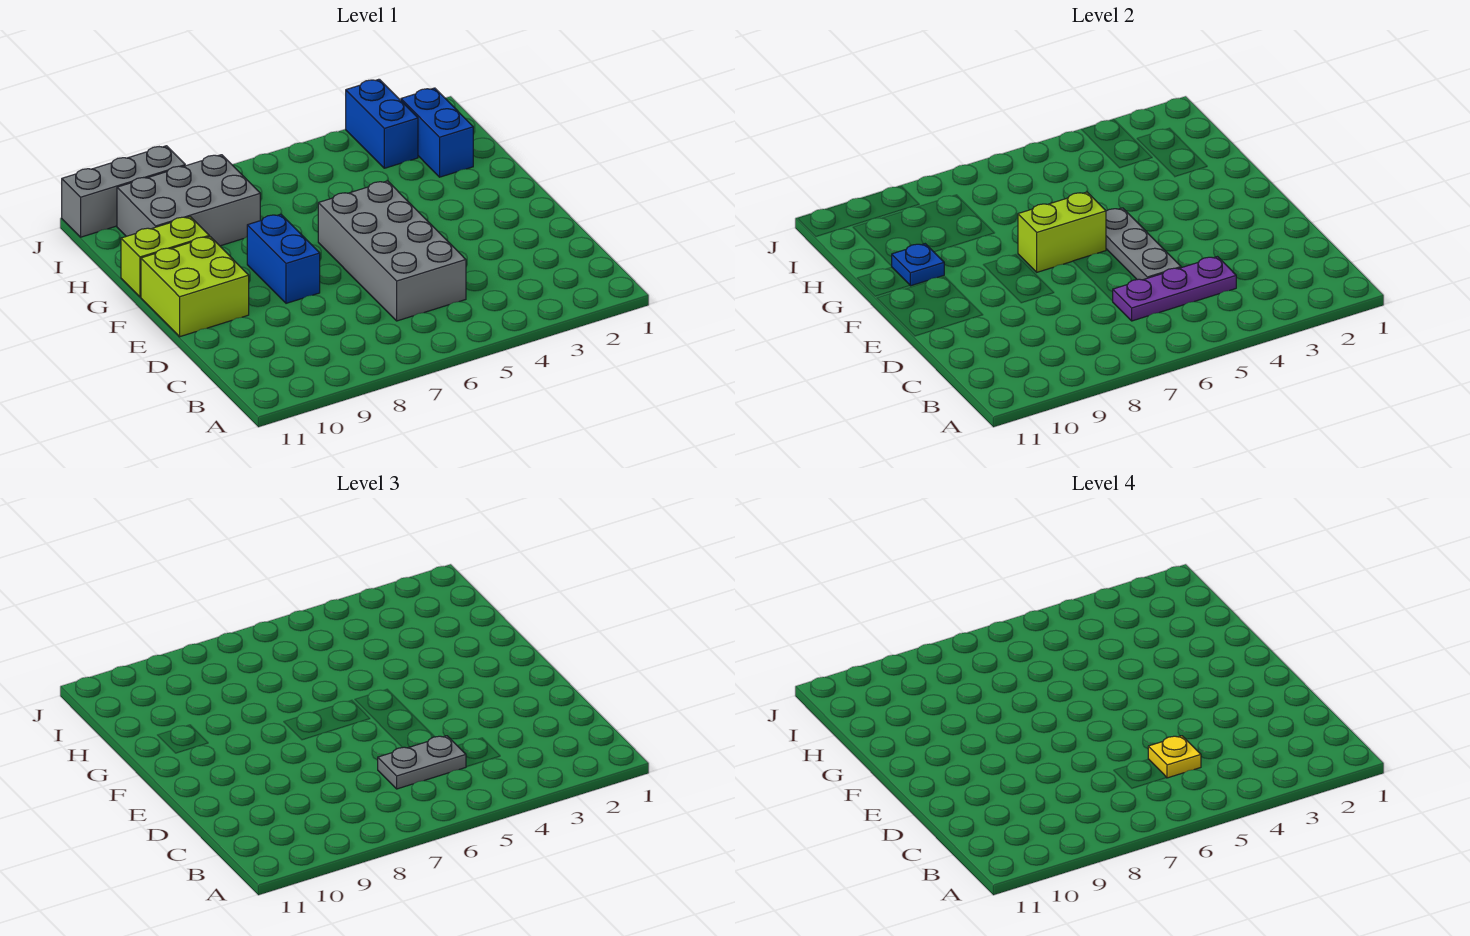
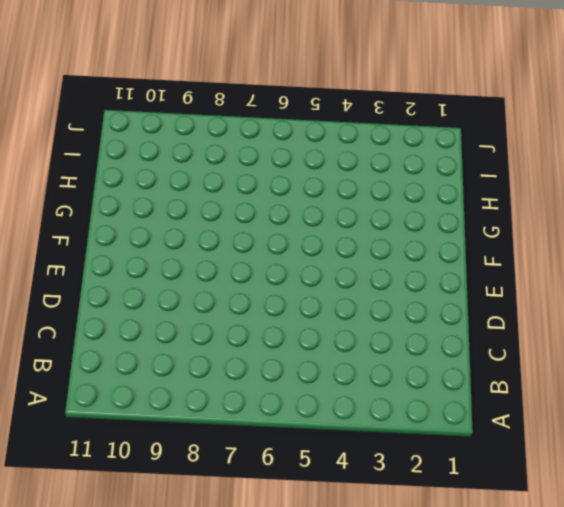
none -> grey 2x4 brick [318,181,466,321]
none -> blue 1x2 brick [247,214,320,303]
none -> lime 2x2 brick [141,236,249,337]

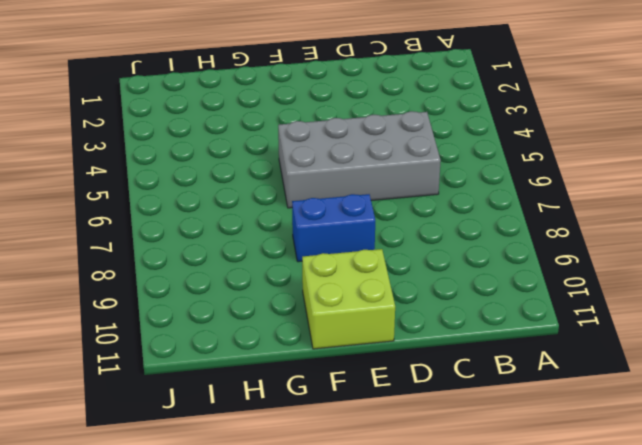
none -> lime 1x2 brick [121,217,209,297]
none -> blue 1x2 brick [401,88,473,177]
none -> grey 2x3 brick [117,155,260,246]

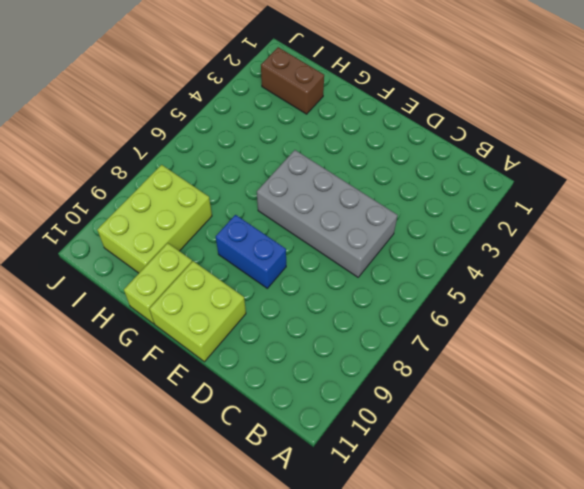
brown 1x2 brick [261,47,324,114] -> blue 1x2 brick [401,88,473,177]
lime 2x3 brick [97,165,212,273] -> grey 2x3 brick [117,155,260,246]
none -> blue 1x2 brick [346,79,418,168]
none -> grey 1x3 brick [62,146,185,237]
none -> purple 1x3 plate [1113,257,1236,321]

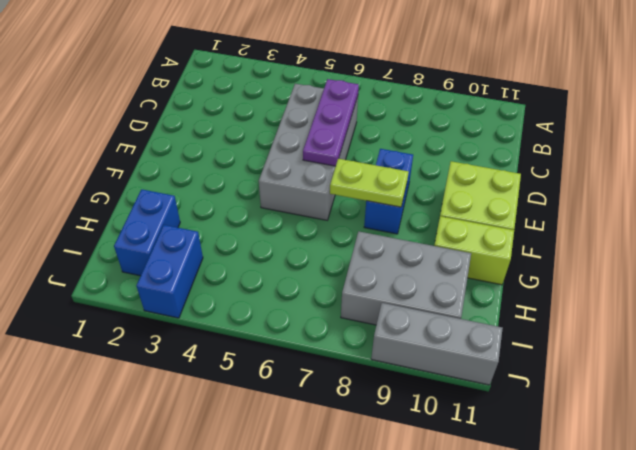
purple 1x3 plate [303,79,359,166] -> purple 1x3 plate turned to [1113,257,1236,321]
lime 1x2 plate [330,159,409,207] -> lime 1x2 brick [1018,192,1106,272]
none -> grey 1x3 plate [1106,208,1181,280]
none -> blue 1x1 plate [892,244,944,286]
none -> grey 1x2 plate [378,736,466,789]

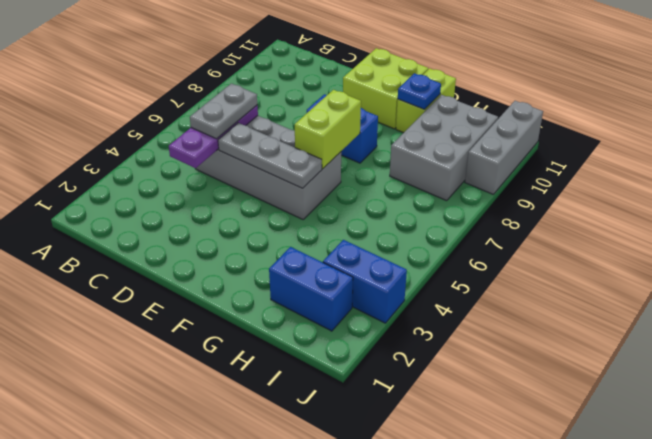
none -> yellow 1x1 plate [1148,736,1201,778]

